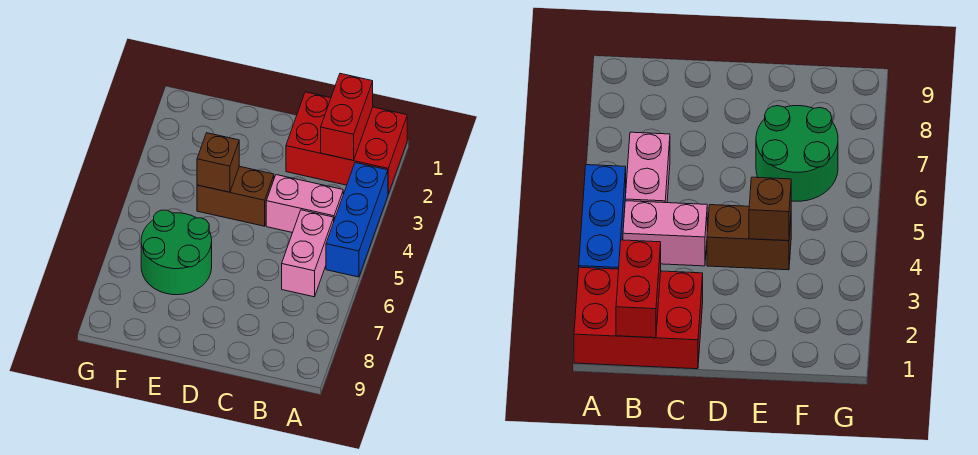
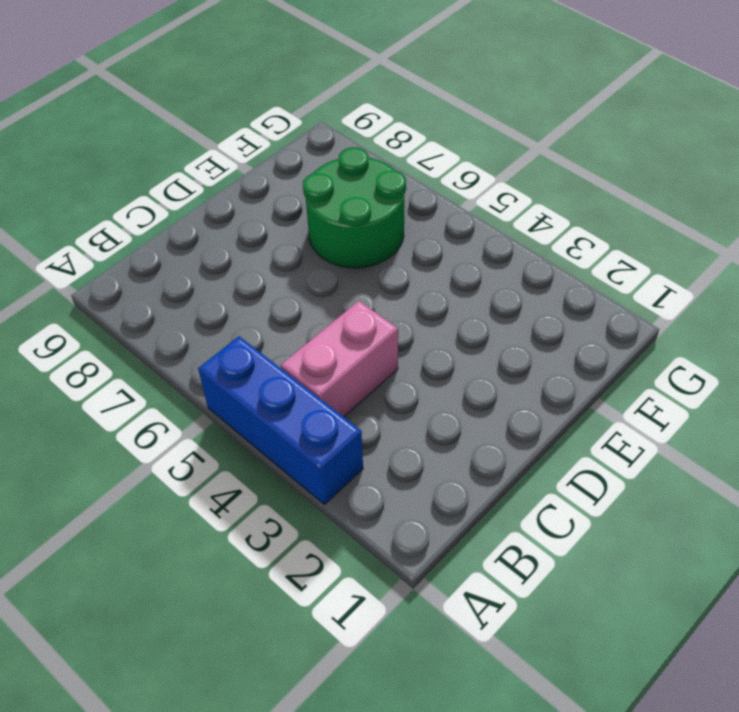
none -> red 2x3 brick [286,92,407,194]
none -> pink 1x2 brick [282,210,334,297]

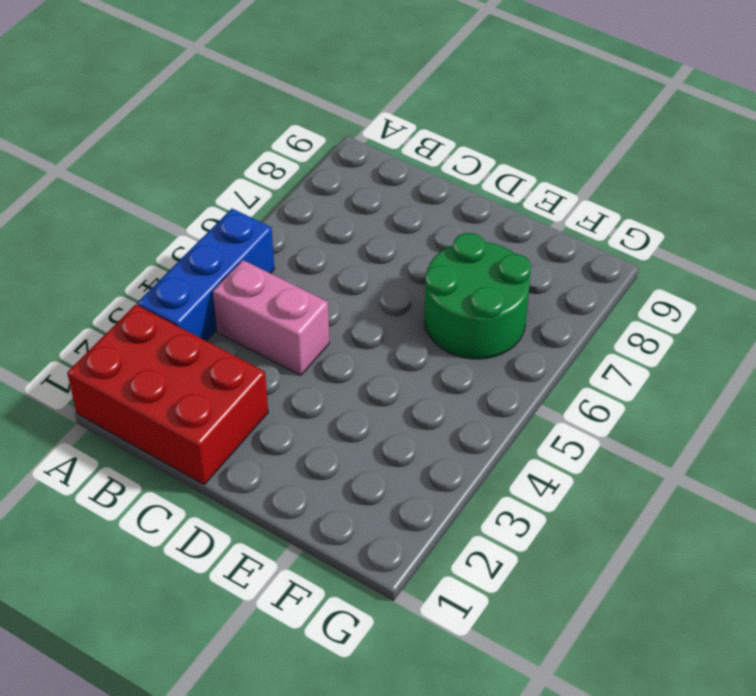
none -> pink 1x2 brick [282,210,334,297]
none -> brown 1x2 brick [197,166,274,226]

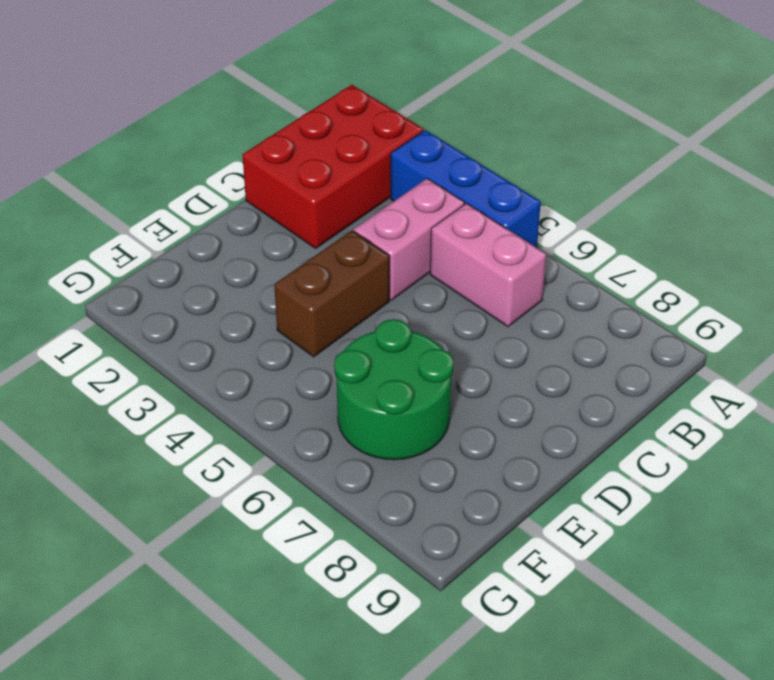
none -> red 1x2 brick [321,74,373,160]
none -> brown 1x1 brick [197,133,239,192]

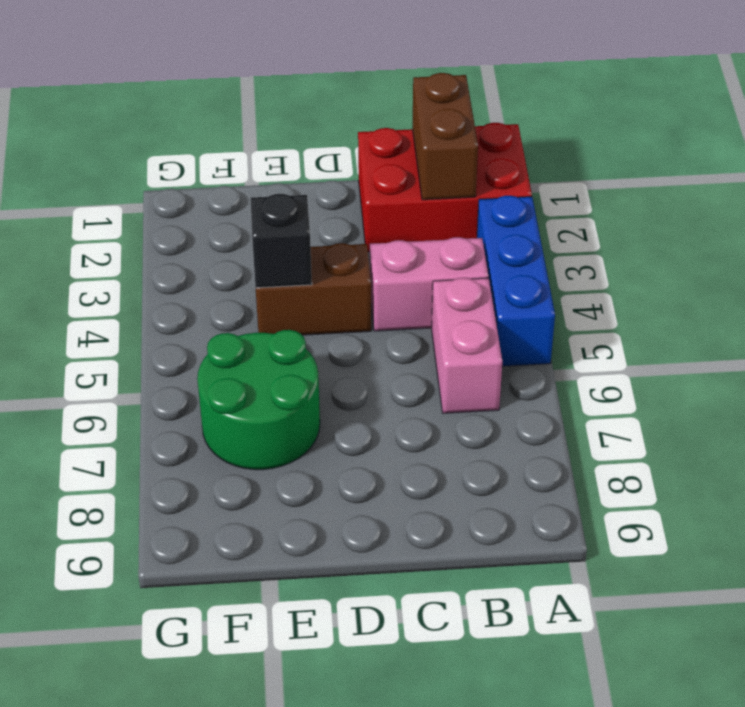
brown 1x2 brick [412,73,478,200] -> red 1x2 brick [321,74,373,160]
black 1x1 brick [250,194,312,288] -> brown 1x1 brick [197,133,239,192]

